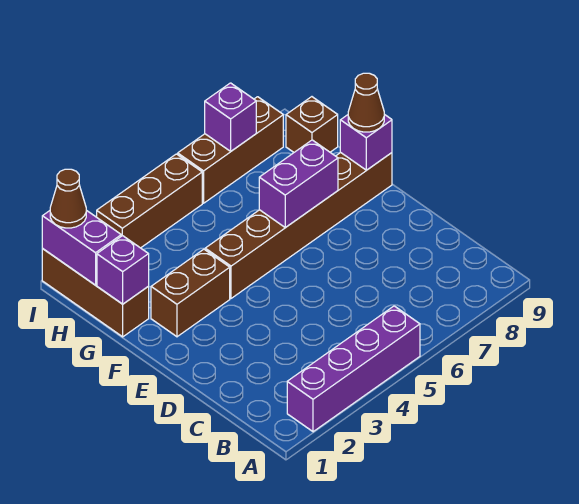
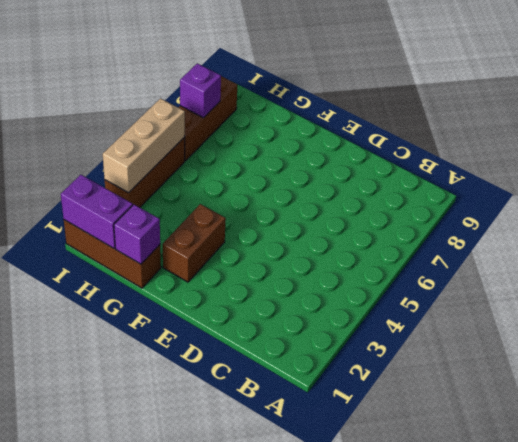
tan 1x3 brick [103,98,185,193] -> none
none -> purple 1x4 brick [287,306,420,432]
none -> brown 1x6 brick [205,153,392,298]
none -> brown 1x1 brick [286,97,338,152]

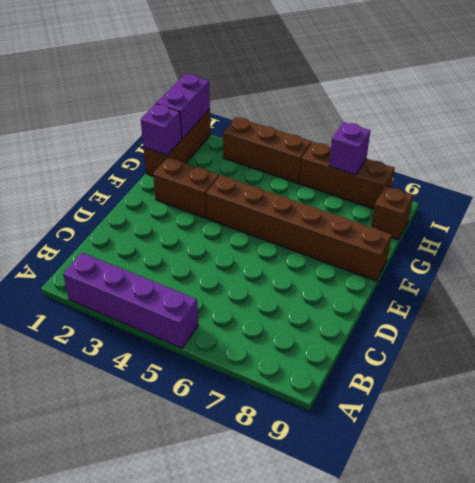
none -> purple 1x2 brick [259,140,338,228]
none -> purple 1x1 brick [340,114,392,170]
none -> brown 1x1 cone [348,73,384,132]

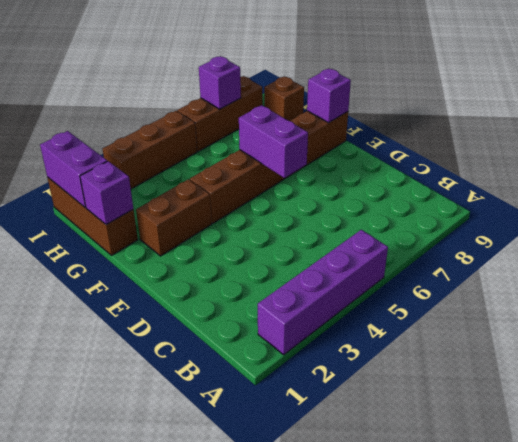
purple 1x2 brick [239,105,308,178] -> purple 1x2 brick turned to [259,140,338,228]
none -> brown 1x1 cone [348,73,384,132]
none -> brown 1x1 cone [50,169,86,228]

